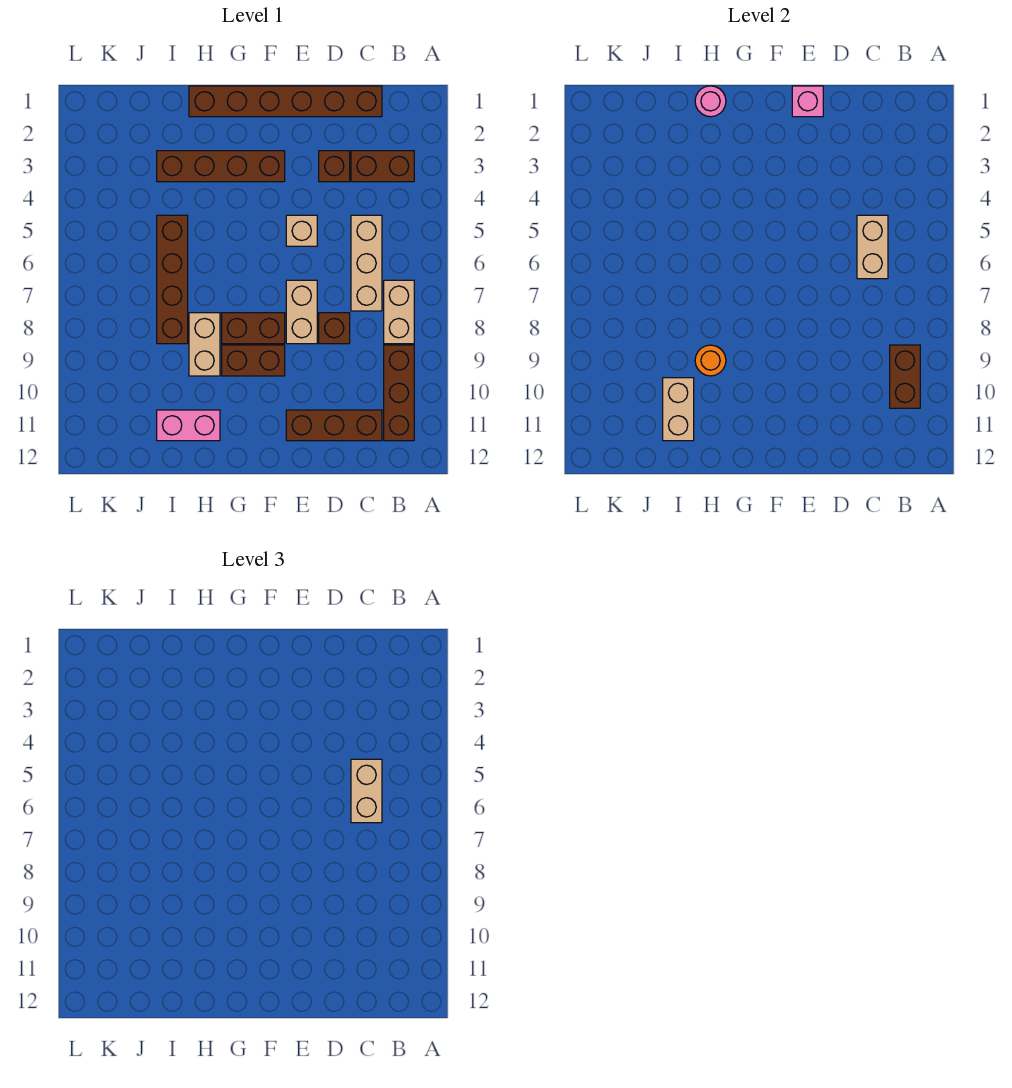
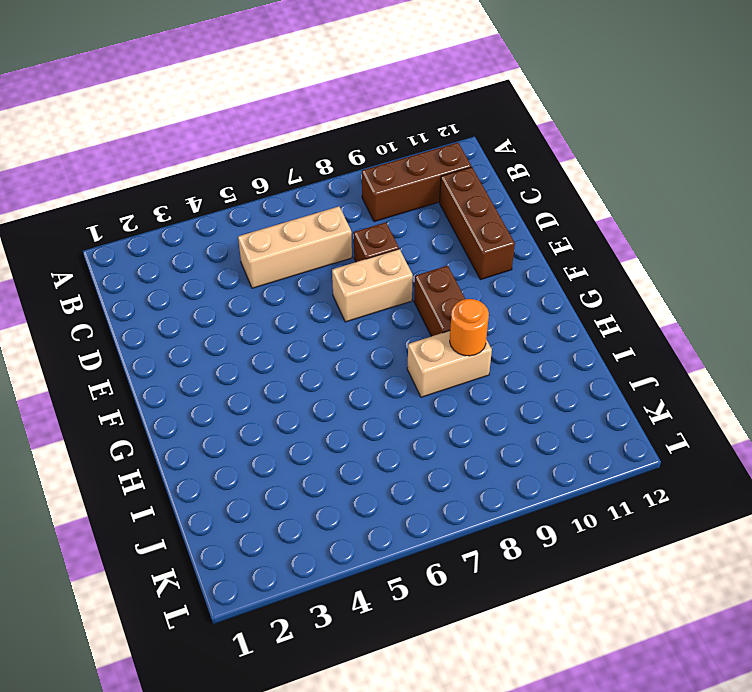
none -> brown 1x2 brick [351,151,414,182]
none -> tan 1x2 brick [384,280,414,344]
none -> brown 1x6 brick [189,86,382,117]

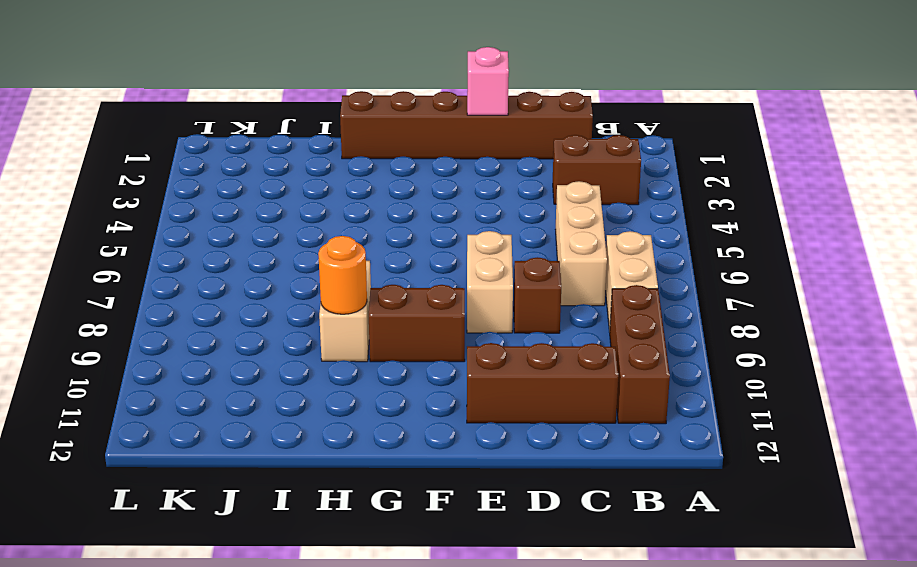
none -> brown 1x1 brick [319,151,350,182]
none -> tan 1x1 brick [286,215,317,246]
none -> brown 1x4 brick [157,151,285,182]

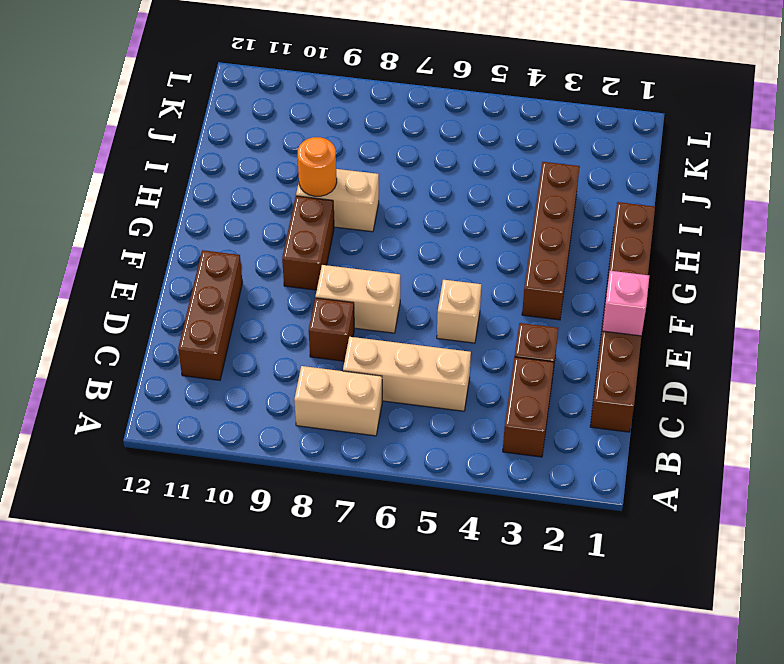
none -> brown 1x3 brick [384,345,414,441]
none -> brown 1x2 brick [222,313,285,344]
none -> pink 1x2 brick [157,410,220,441]

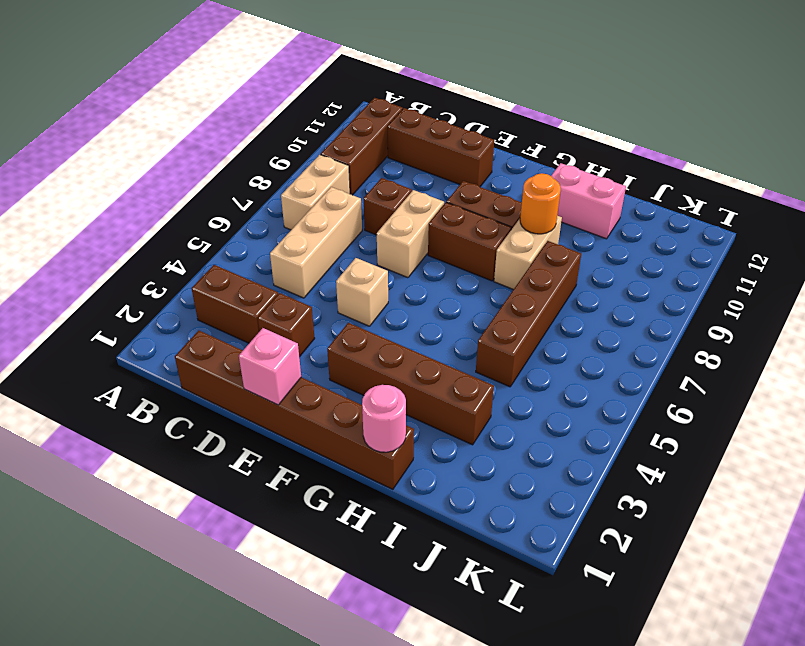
none -> brown 1x2 brick [890,345,920,408]
none -> tan 1x2 brick [857,215,888,279]
none -> tan 1x2 brick [663,378,694,441]

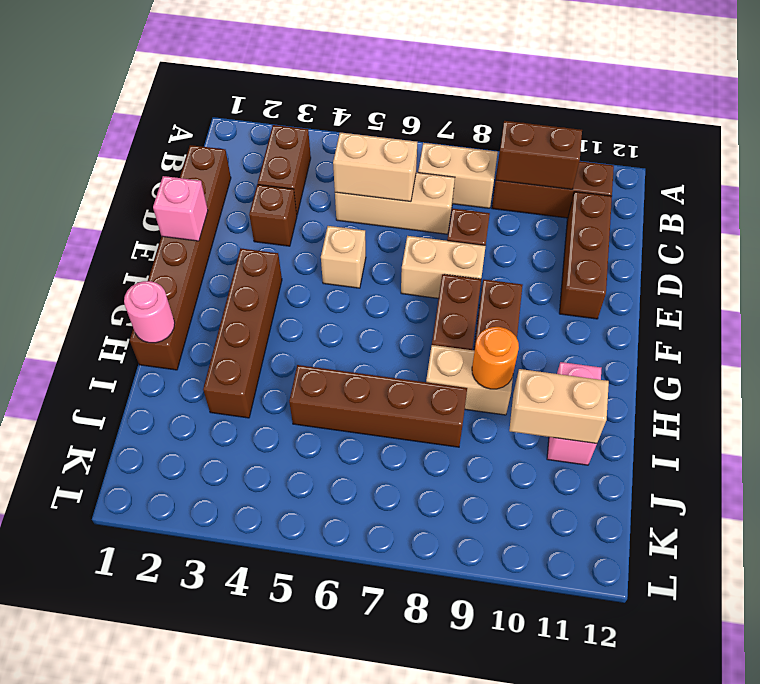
none -> tan 1x2 brick [351,759,382,823]

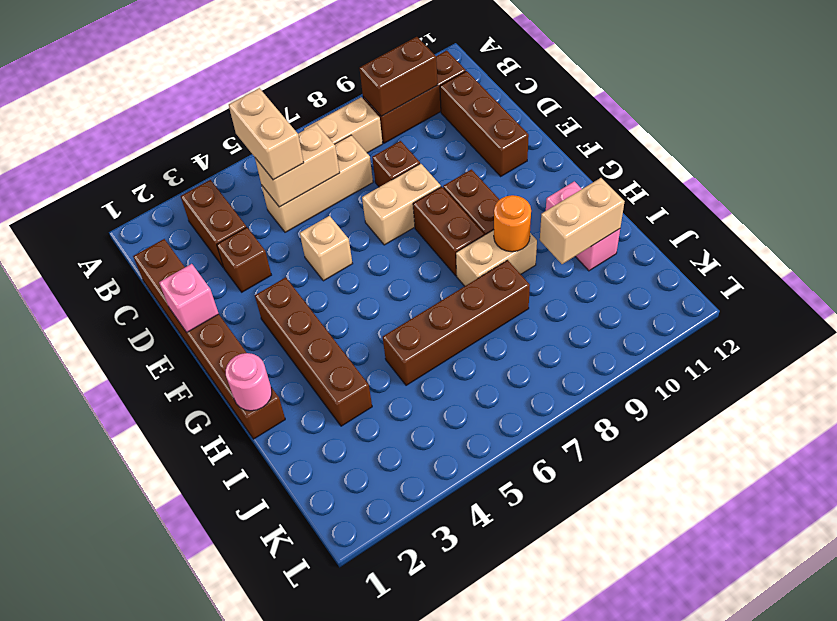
tan 1x2 brick [229,88,304,180] -> tan 1x2 brick turned to [351,759,382,823]

